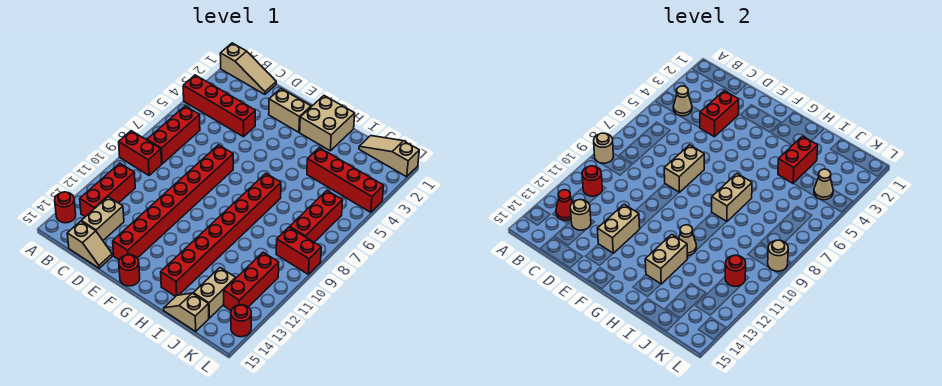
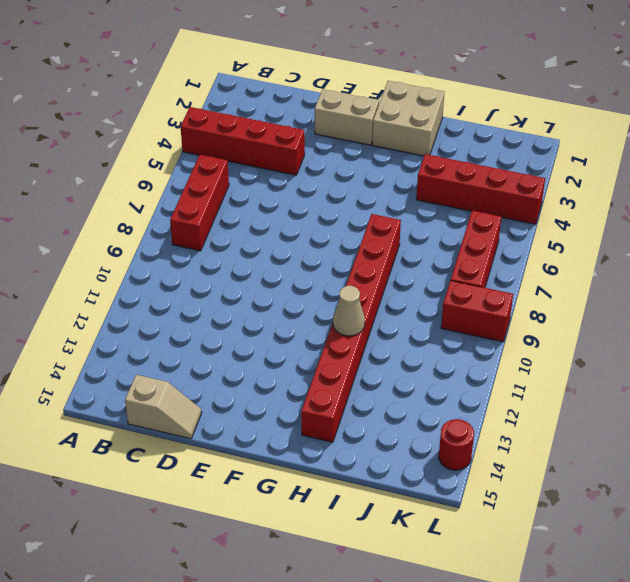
none -> tan 1x3 slope [220,43,276,94]
none -> red 1x2 brick [119,131,162,176]
none -> red 1x1 round brick [55,192,76,223]
none -> red 1x3 brick [80,163,135,217]

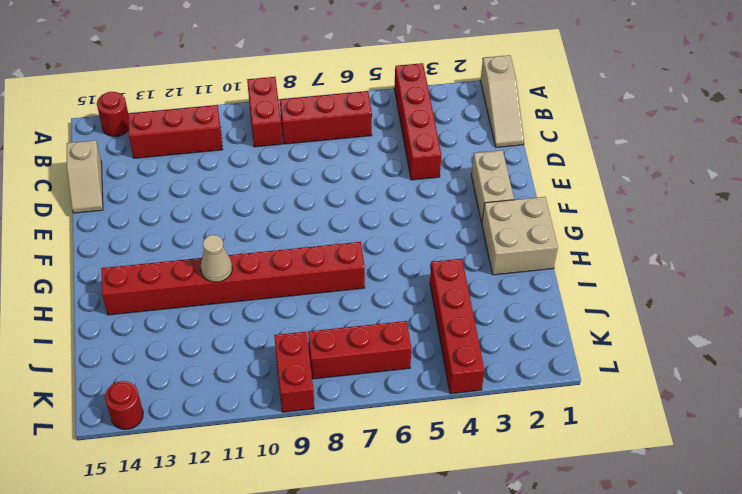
none -> tan 1x2 brick [81,197,124,240]
none -> red 1x8 brick [113,145,233,260]
none -> red 1x1 round brick [119,255,140,286]
none -> tan 1x2 slope [164,293,209,331]

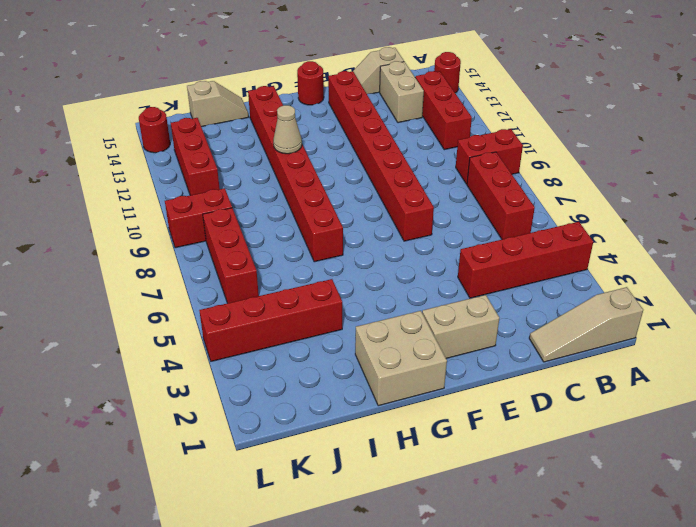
none -> tan 1x3 slope [359,136,419,177]
none -> tan 1x2 brick [193,268,236,318]
none -> tan 1x1 round brick [594,133,613,163]
none -> tan 1x1 cone [673,86,692,116]

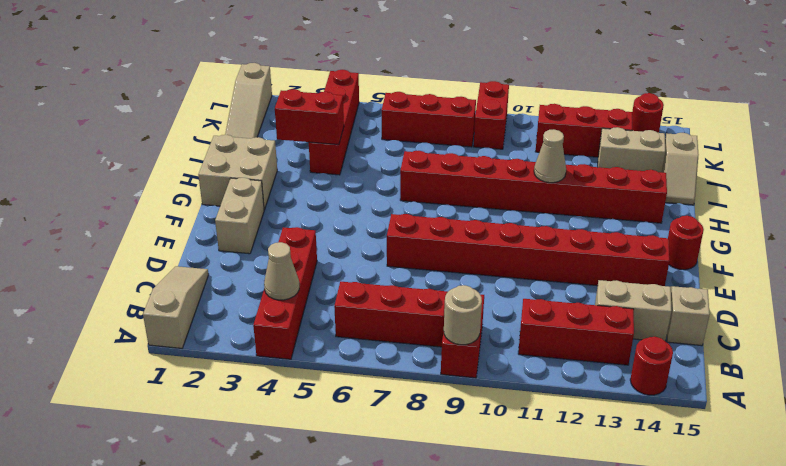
none -> red 1x1 round brick [582,166,602,196]
none -> red 1x1 cone [556,190,573,220]
none -> tan 1x1 round brick [570,200,591,230]
none -> red 1x2 brick [700,91,739,137]

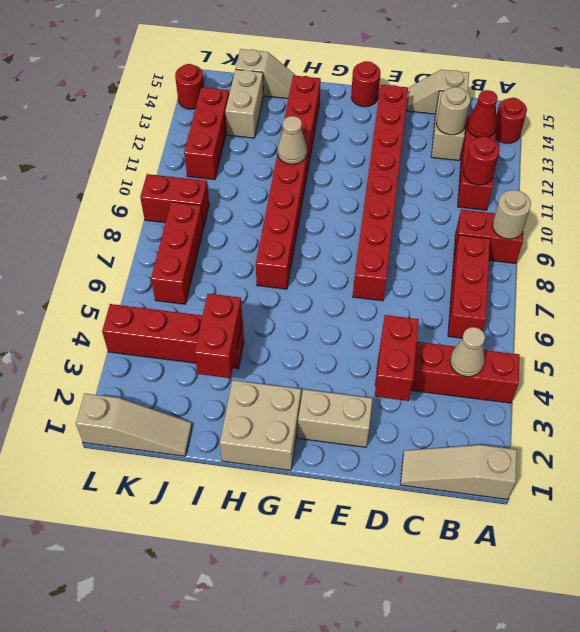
none -> tan 1x2 brick [664,145,704,192]
none -> tan 1x2 brick [597,204,640,253]
none -> tan 1x2 brick [712,174,752,222]
none -> tan 1x2 brick [645,234,687,284]

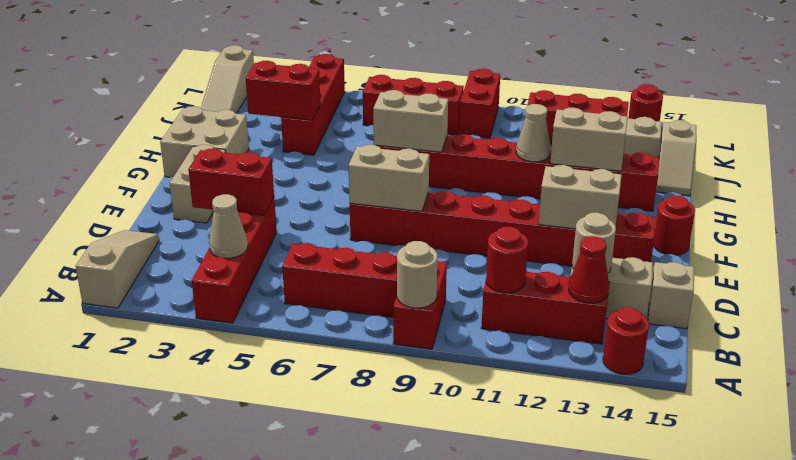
none -> tan 1x1 cone [814,169,833,200]
none -> red 1x1 round brick [725,255,746,286]
none -> tan 1x1 round brick [768,240,788,271]

